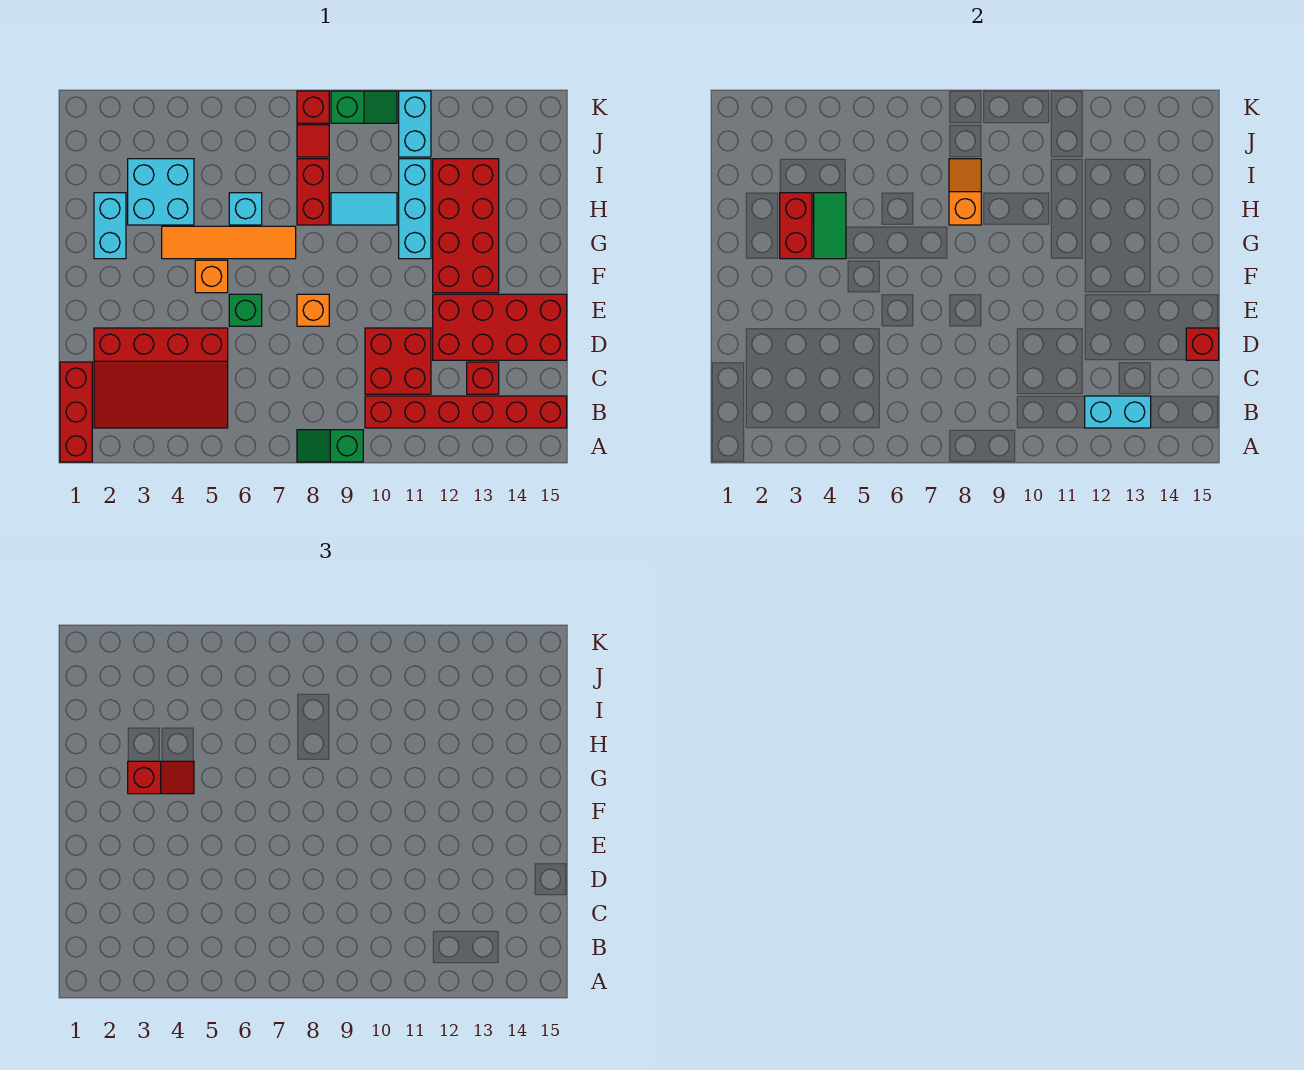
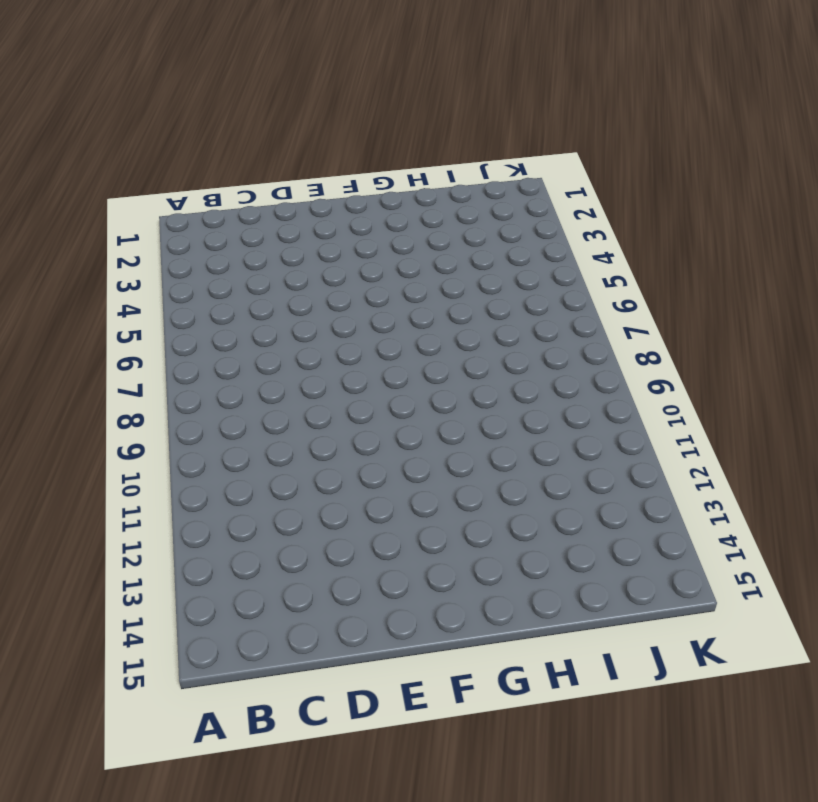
none -> red 1x3 brick [60,362,92,462]
none -> green 1x2 slope [297,430,363,462]
none -> red 3x4 slope [94,328,228,428]

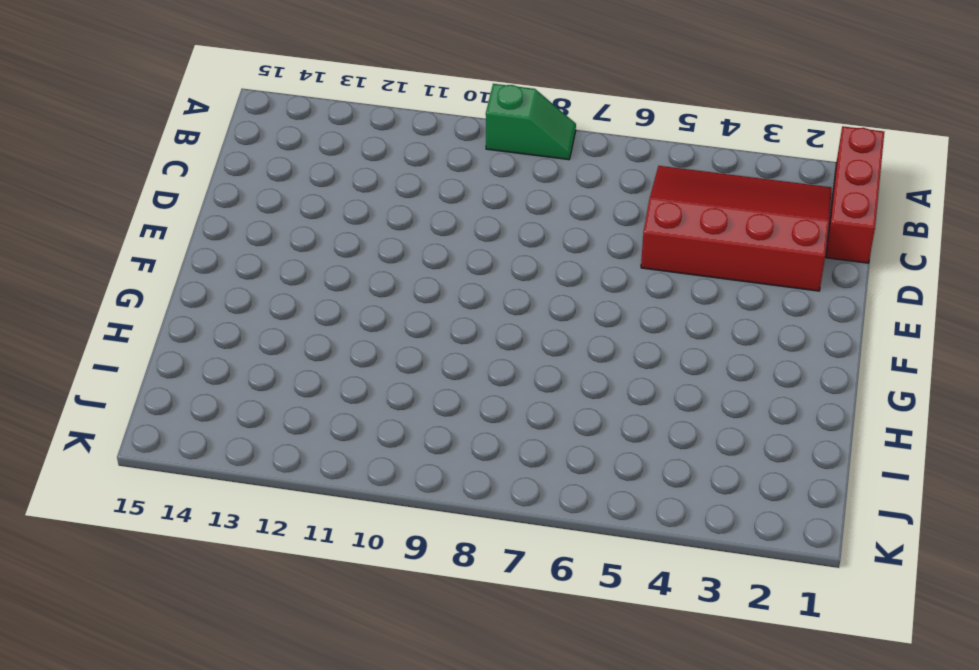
none -> red 1x6 brick [365,396,567,428]
none -> red 2x2 brick [365,328,431,394]
none -> red 1x1 brick [467,362,499,394]

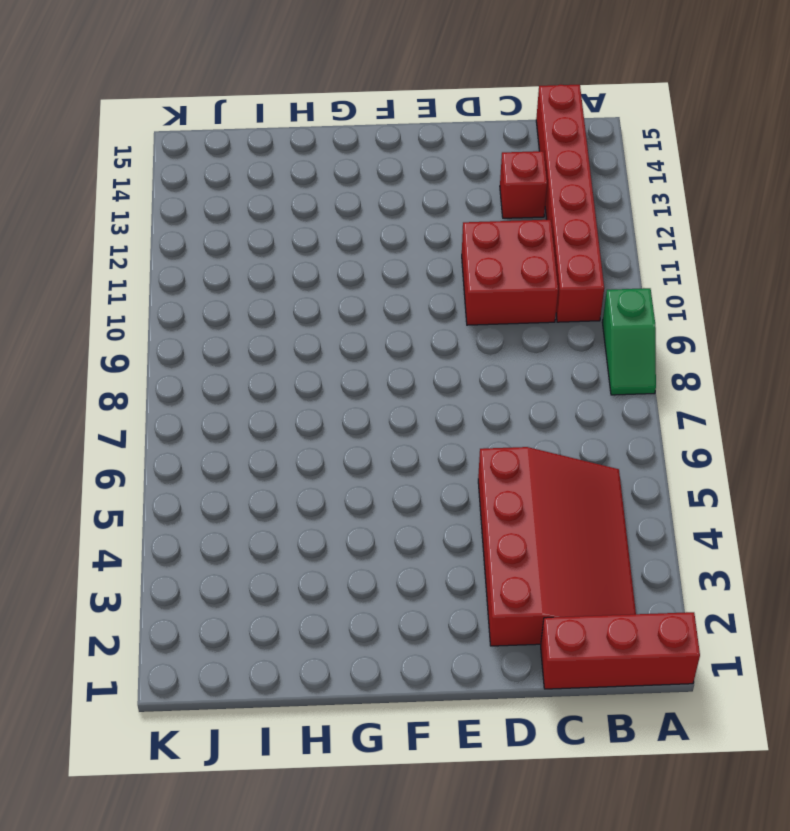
none -> red 2x4 brick [433,294,567,360]
none -> green 1x1 brick [229,294,262,326]
none -> orange 1x1 brick [297,294,329,326]

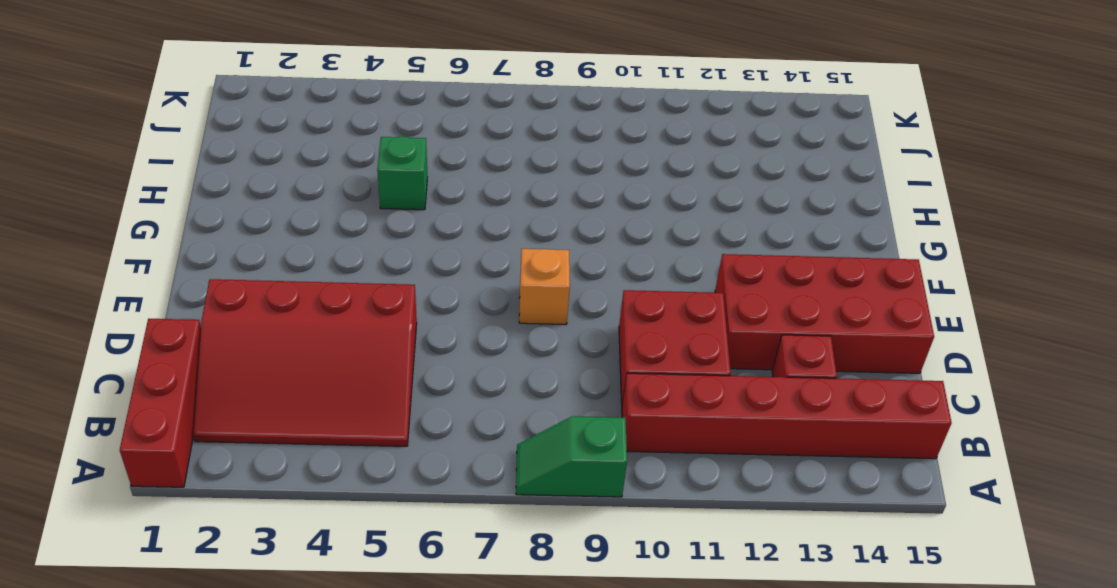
green 1x1 brick [377,136,427,210] -> green 1x1 brick moved to [229,294,262,326]
none -> orange 1x1 brick [195,260,228,293]
none -> red 2x4 brick [433,159,499,293]
none -> cyan 1x2 brick [94,193,126,259]

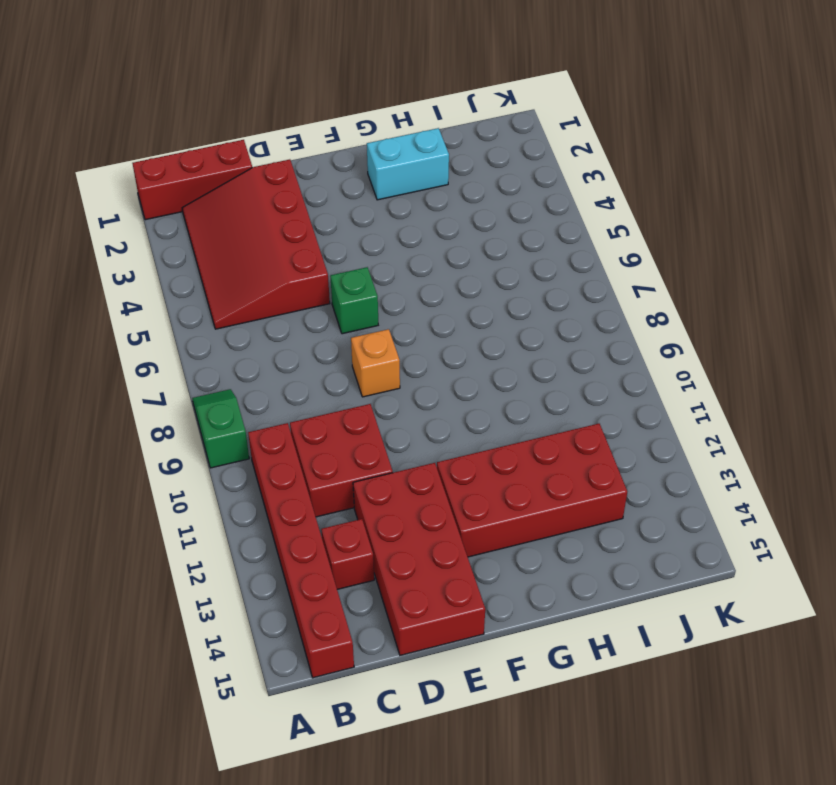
none -> orange 1x1 brick [195,260,228,293]
none -> orange 1x4 tile [162,226,296,259]
none -> cyan 1x3 brick [399,159,431,259]

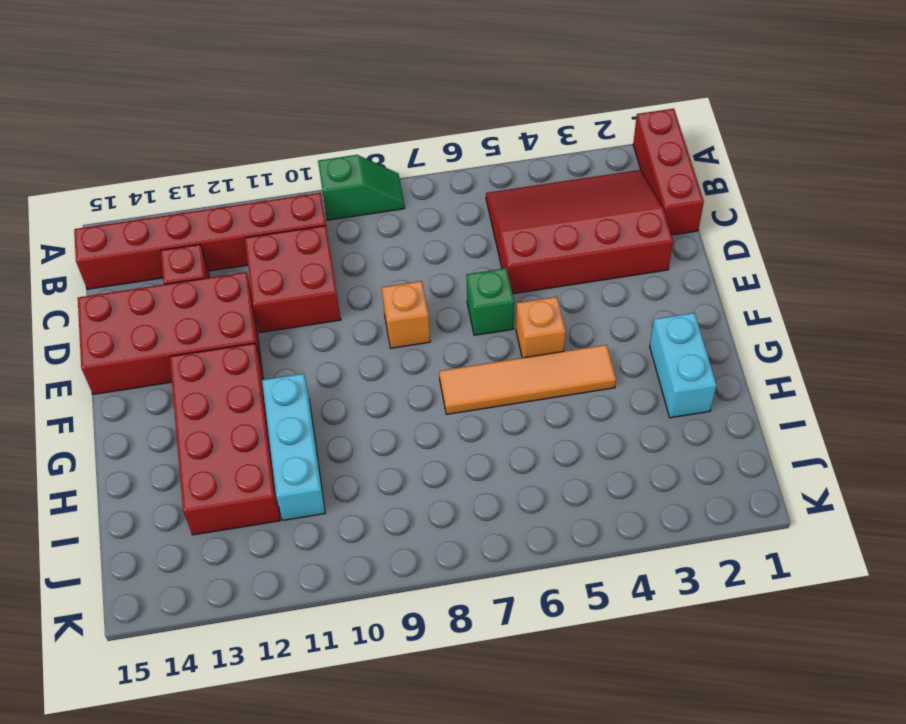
none -> cyan 2x2 brick [128,159,194,225]
none -> cyan 1x1 brick [229,193,262,225]
none -> red 1x2 brick [297,159,329,225]

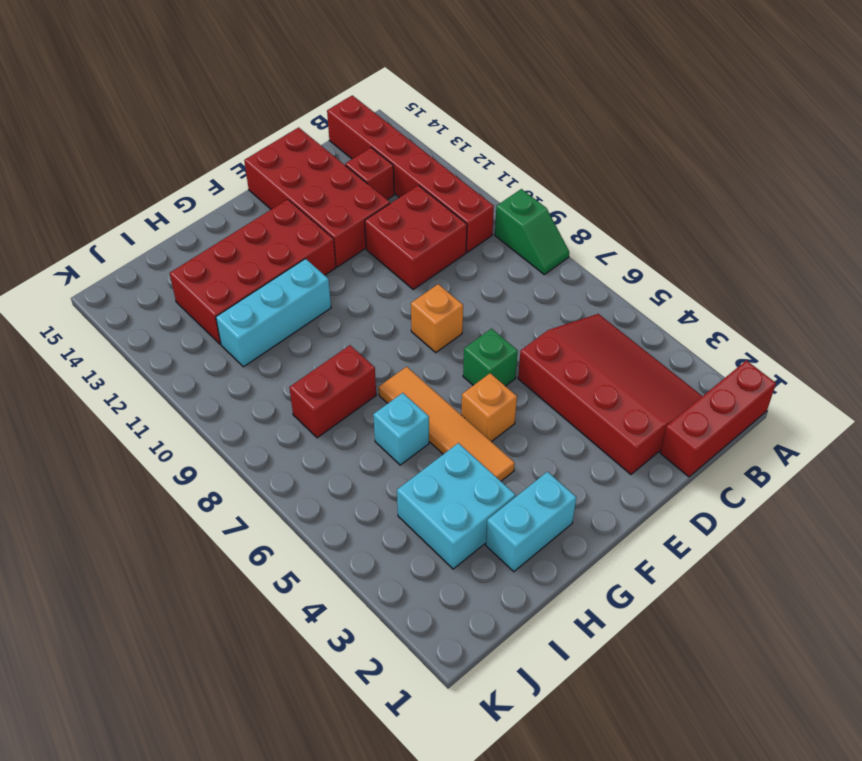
none -> cyan 1x2 tile [331,193,397,225]
none -> red 1x1 tile [297,125,329,157]
none -> cyan 1x2 brick [399,91,431,157]

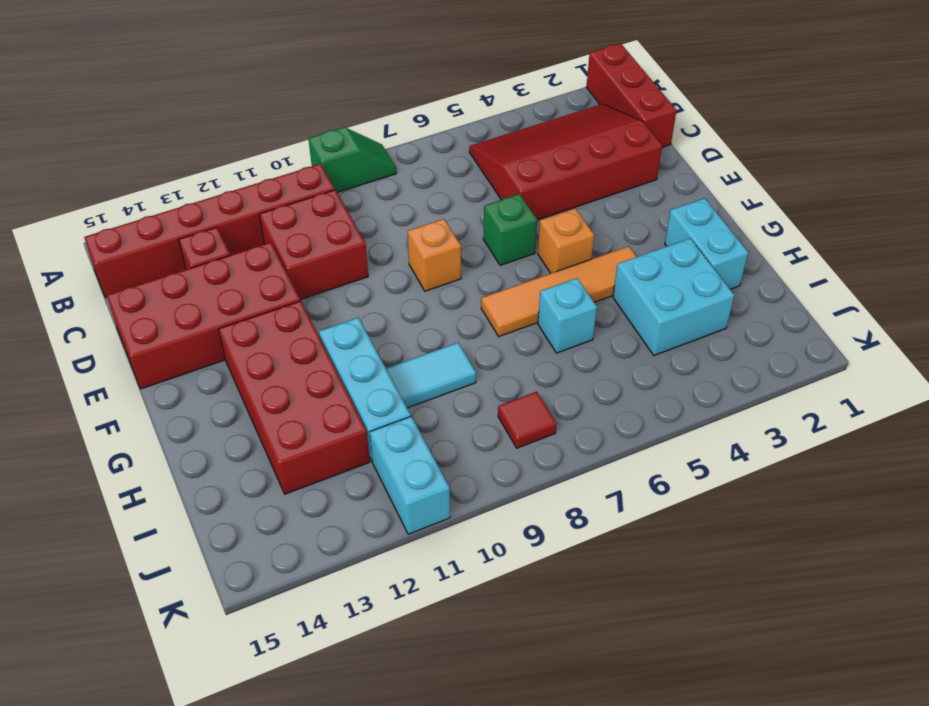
none -> red 1x2 brick [297,159,329,225]
none -> red 1x1 brick [297,91,329,123]
none -> green 1x2 slope [331,91,397,123]

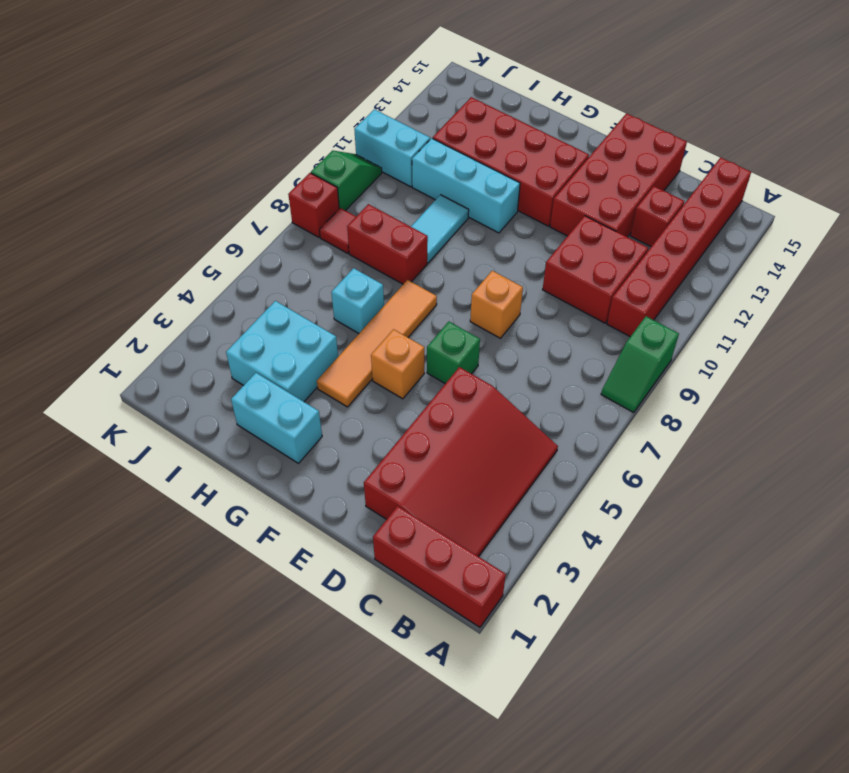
none -> cyan 1x2 brick [1085,396,1151,428]
none -> red 1x1 brick [1186,328,1219,360]
none -> red 1x2 brick [780,193,812,259]

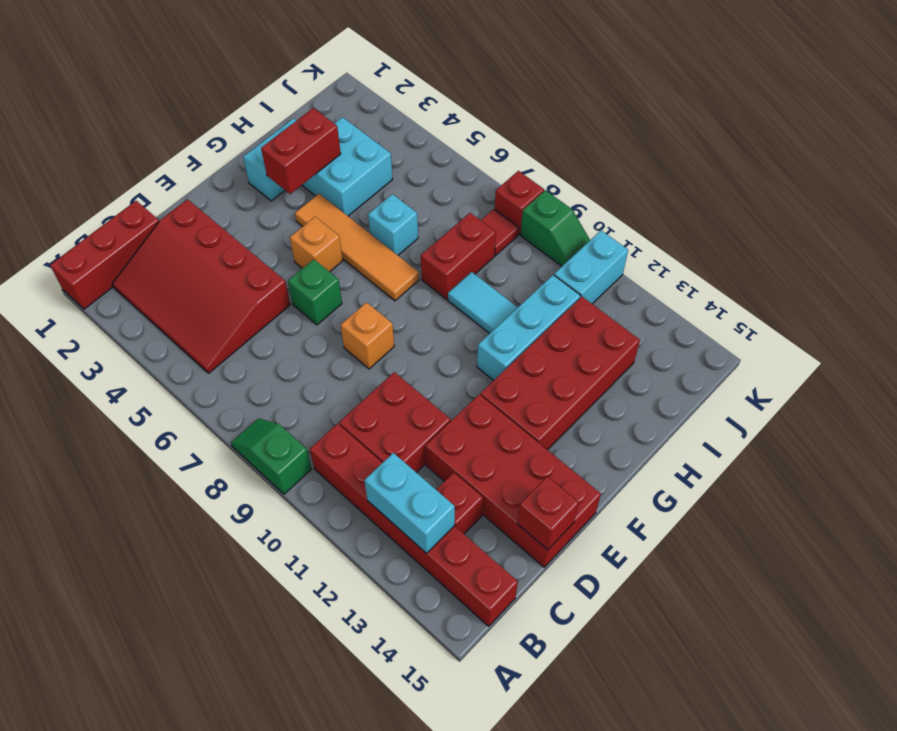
none -> green 1x2 tile [814,193,846,259]
none -> orange 1x2 slope [949,159,981,225]
none -> red 1x2 slope [128,761,194,794]

